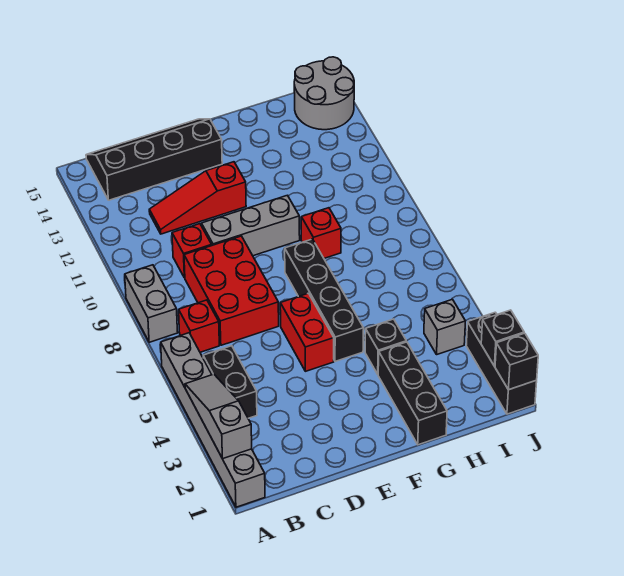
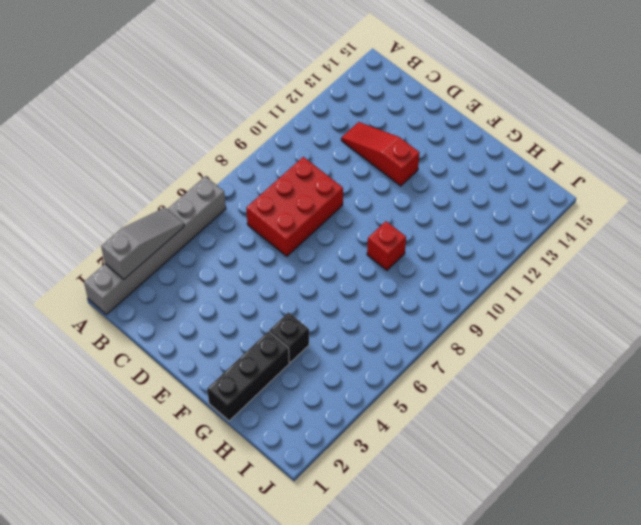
none -> grey 1x2 brick [125,265,178,342]
none -> black 1x2 brick [203,346,257,418]
none -> red 1x1 brick [179,300,219,352]

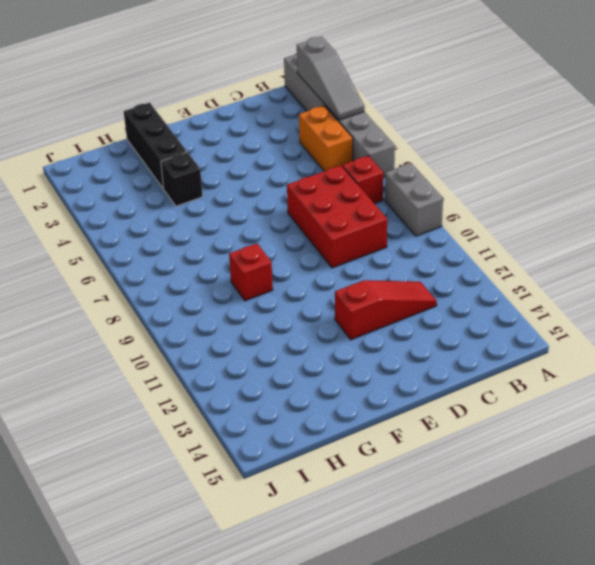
orange 1x2 brick [299,106,353,171] -> black 1x2 brick [203,346,257,418]
none -> black 2x4 slope [86,119,222,200]
none -> red 1x1 brick [172,224,212,278]
none -> grey 1x3 brick [202,195,300,256]

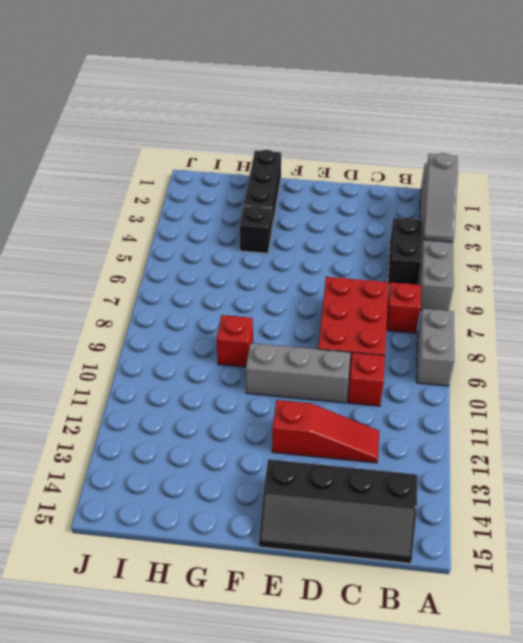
none -> red 1x2 brick [280,293,334,371]
none -> black 1x4 brick [285,239,364,361]
none -> grey 1x1 brick [424,299,465,354]

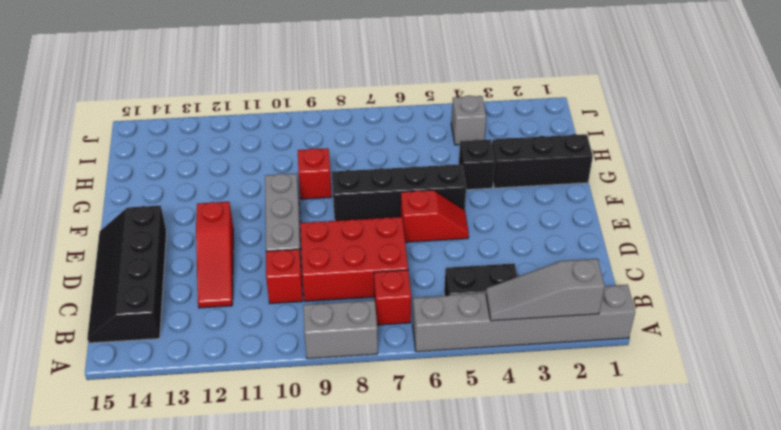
red 1x2 slope [401,190,469,242] -> red 1x2 brick [280,293,334,371]
none -> grey 2x2 round brick [294,57,354,130]
none -> black 1x3 brick [466,312,537,414]
none -> black 1x1 brick [495,333,538,390]

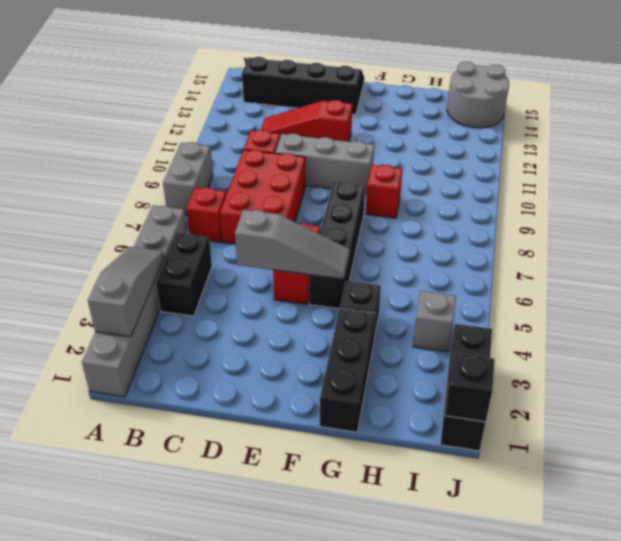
grey 1x3 slope [235,210,350,279] -> none
none -> black 1x1 brick [481,310,524,366]

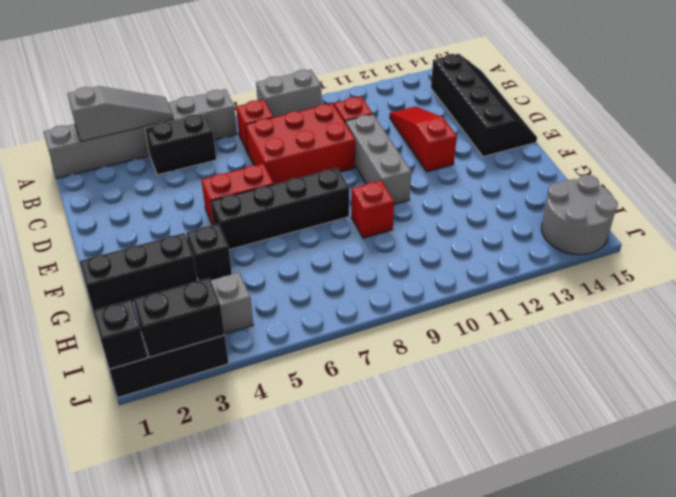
black 1x2 brick [133,278,225,357] -> black 1x1 brick [481,310,524,366]

